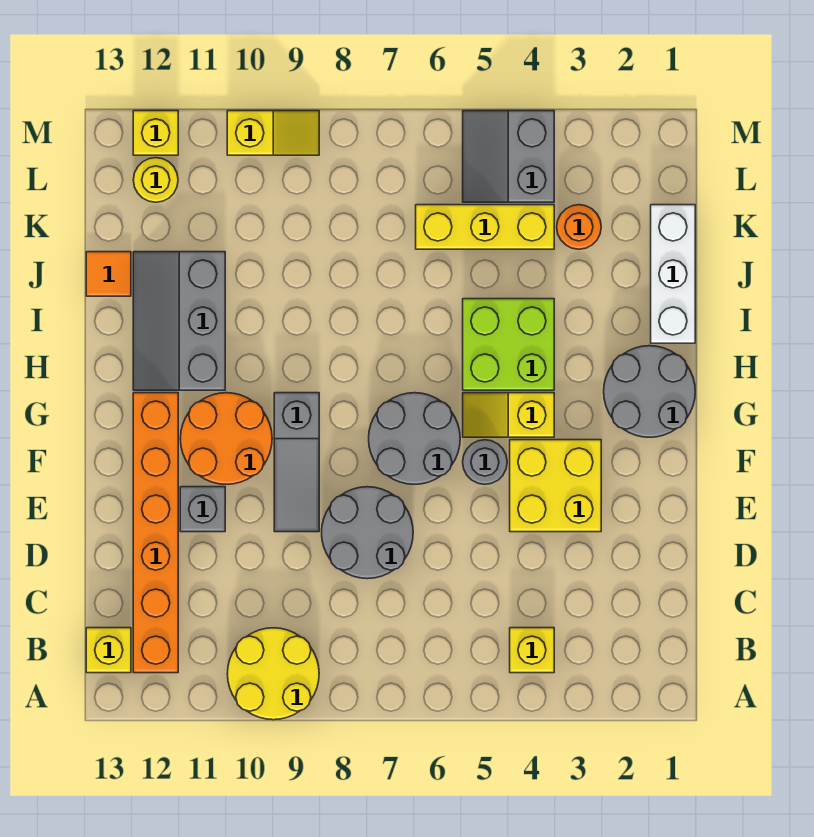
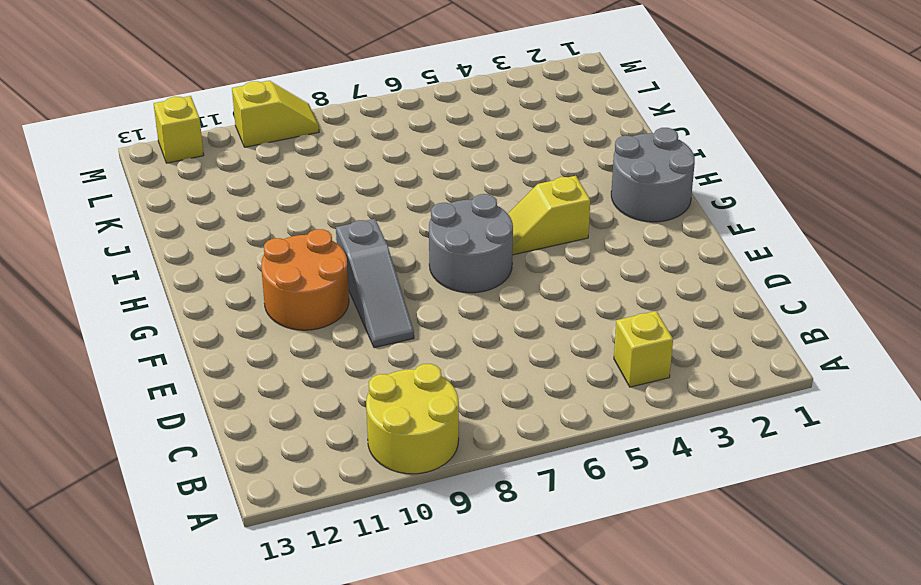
none -> orange 1x6 brick [133,393,178,673]
none -> yellow 1x1 brick [86,628,131,673]
none -> grey 2x2 round brick [322,487,413,579]

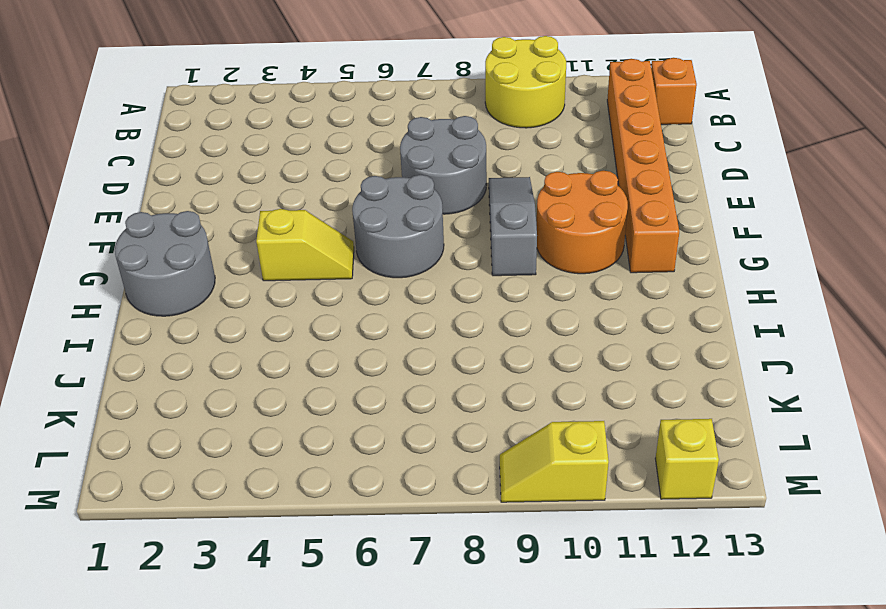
orange 1x1 brick [651,58,697,125] -> yellow 1x1 brick [86,628,131,673]
none -> yellow 1x1 brick [510,628,554,673]
none -> yellow 2x2 brick [510,440,601,532]
none -> grey 1x1 brick [180,487,225,532]

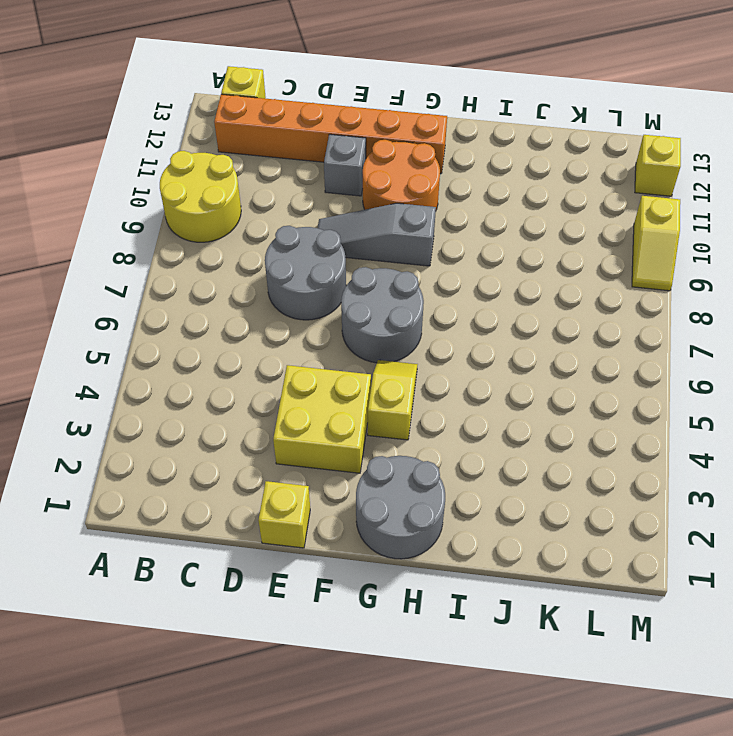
yellow 1x1 brick [258,481,310,548] -> yellow 1x1 brick moved to [510,628,554,673]
none -> grey 1x1 round brick [463,440,507,484]
none -> lime 2x2 brick [463,299,554,390]
none -> grey 2x3 slope [133,252,225,390]

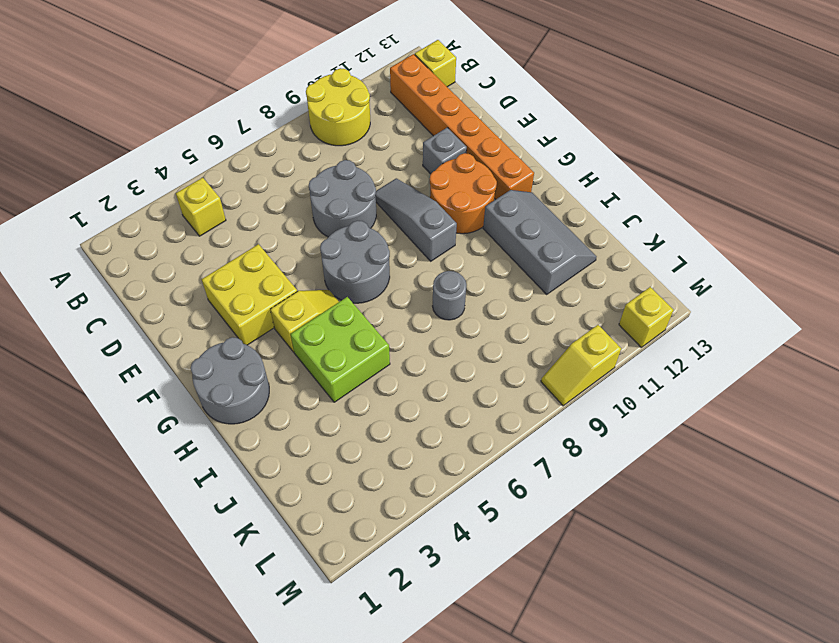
grey 1x1 round brick [433,271,467,320] -> grey 1x1 round brick moved to [463,440,507,484]
none -> white 1x3 brick [651,205,695,343]
none -> orange 1x1 tile [86,252,131,296]
none -> orange 1x1 round brick [557,205,601,249]

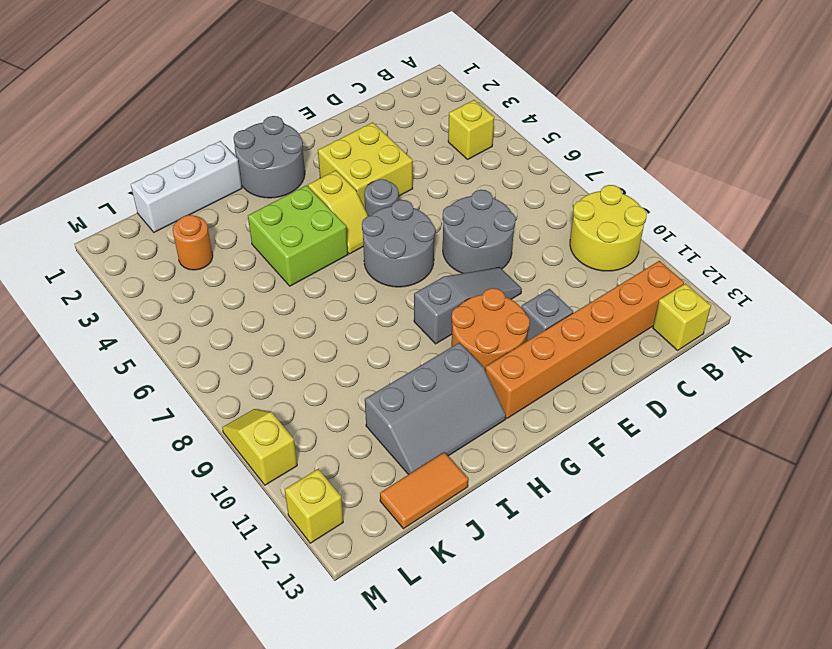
orange 1x2 tile [380,452,468,529] -> orange 1x1 tile [86,252,131,296]
none -> yellow 1x3 brick [416,205,554,249]
none -> grey 2x2 slope [463,111,554,202]
none -> yellow 1x1 round brick [133,158,178,202]

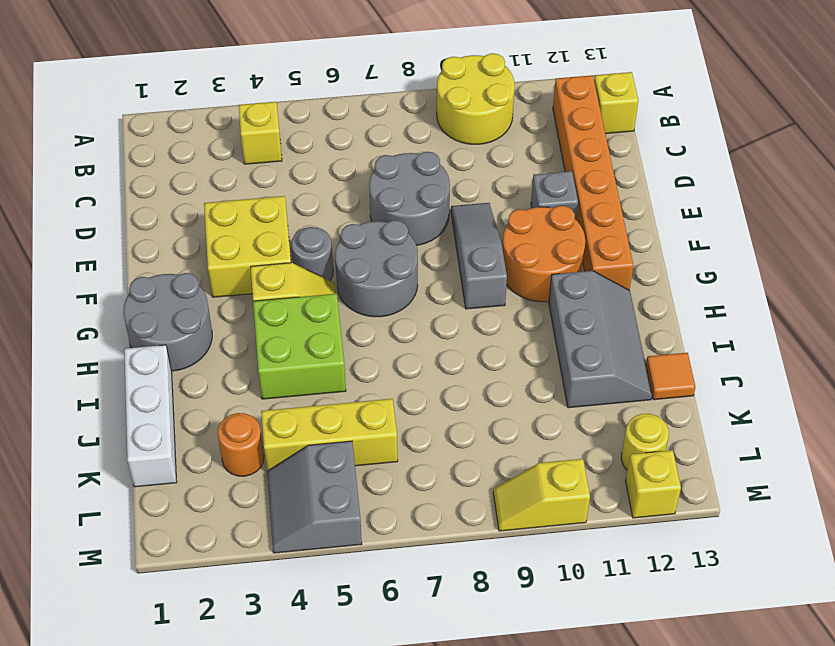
grey 2x2 slope [267,441,362,553] -> grey 2x2 slope turned to [463,111,554,202]

